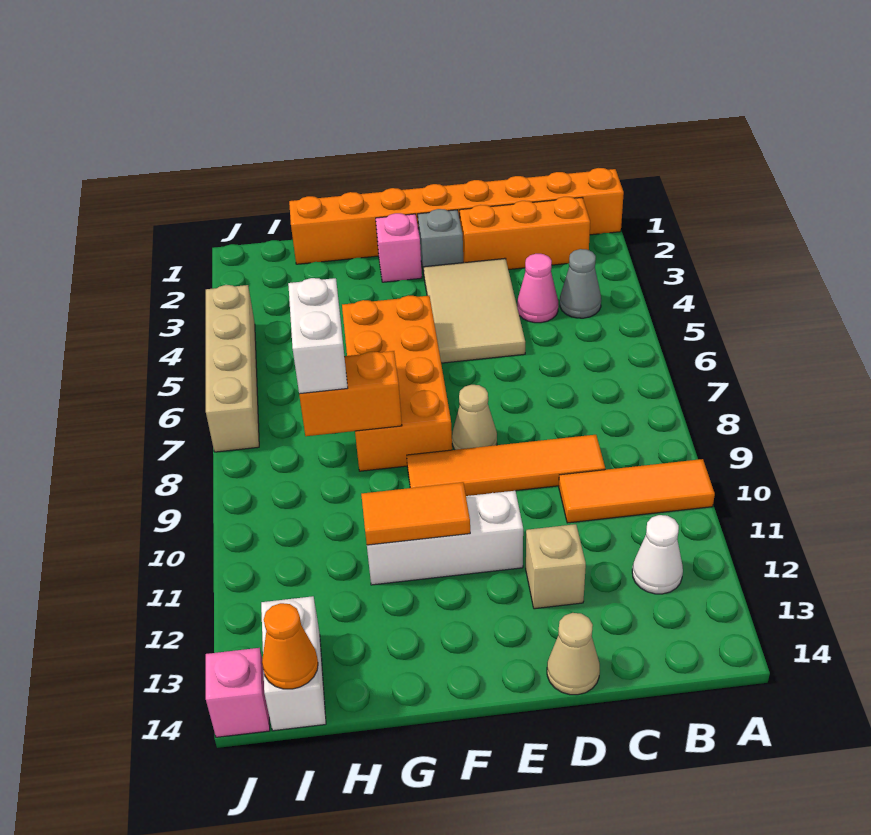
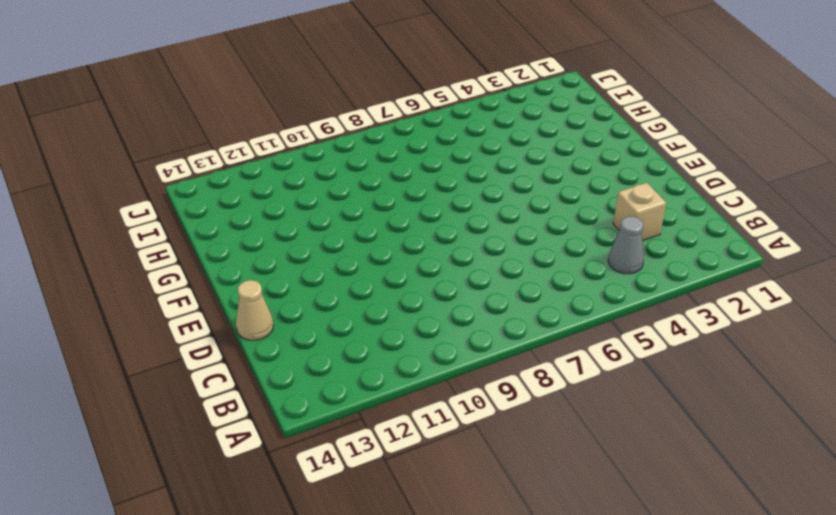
tan 1x1 brick [613,183,666,241] -> tan 1x1 brick moved to [526,524,586,609]
none -> orange 1x8 brick [289,168,624,264]
none -> orange 1x3 tile [559,459,715,523]
none -> orange 1x3 brick [460,197,590,270]

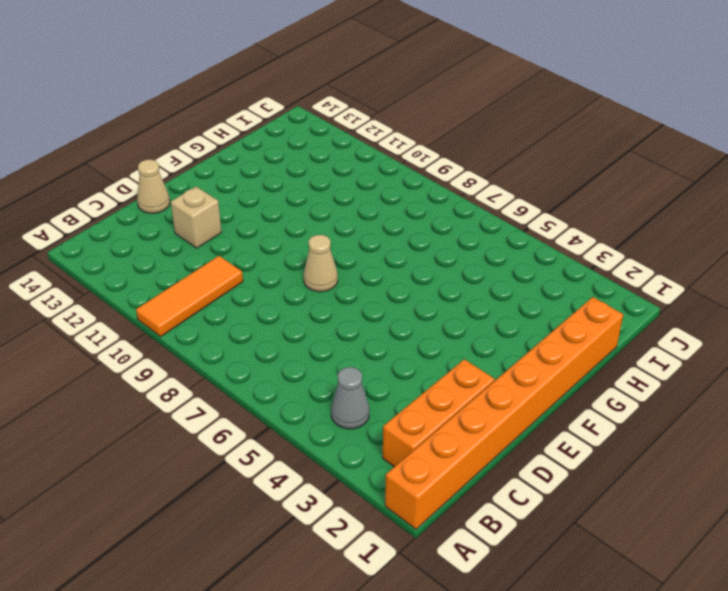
none -> white 1x1 cone [632,515,683,594]
none -> pink 1x1 cone [517,254,558,323]
none -> orange 1x4 tile [407,435,605,496]

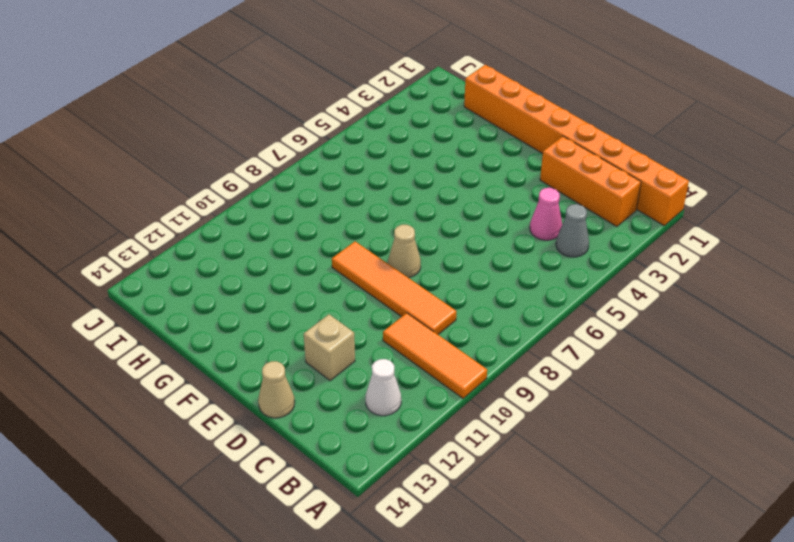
none -> tan 2x3 tile [424,258,525,363]
none -> grey 1x1 brick [418,209,463,275]
none -> white 1x3 brick [367,491,523,585]

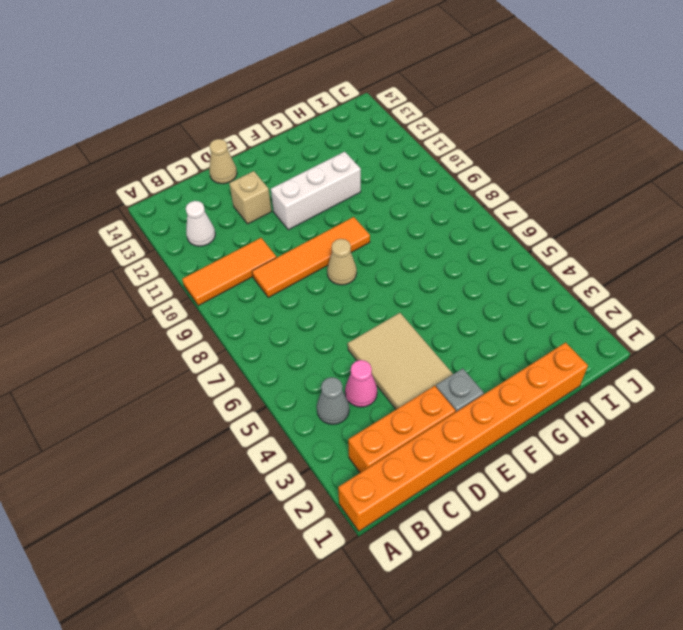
none -> pink 1x1 brick [376,213,422,282]
none -> orange 2x4 brick [342,295,452,471]
none -> white 1x2 brick [261,596,326,731]

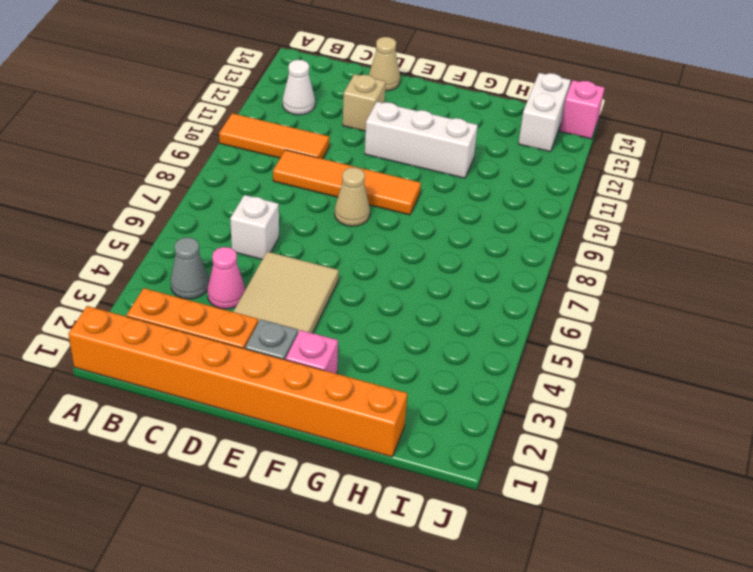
white 1x1 brick [230,195,279,259] -> none
none -> orange 2x4 brick [342,295,452,471]
none -> tan 1x4 brick [206,285,259,452]
none -> orange 1x2 tile [361,482,470,545]

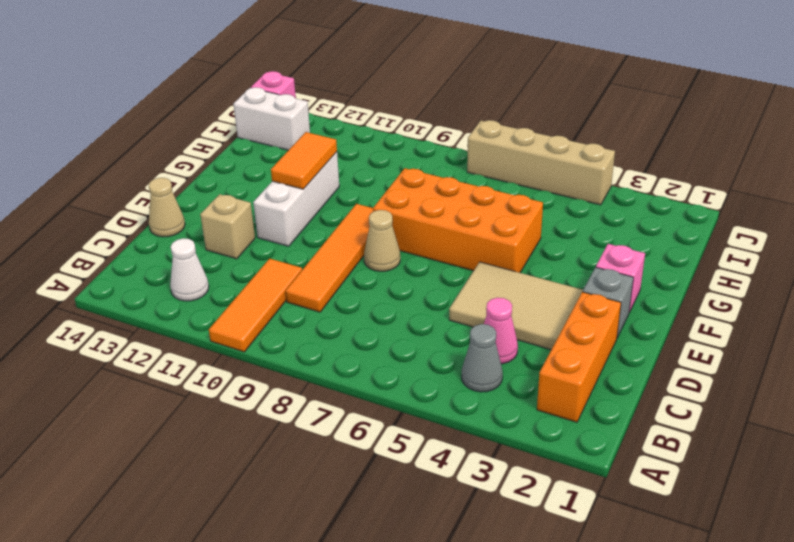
none -> orange 1x8 brick [289,168,624,264]
none -> orange 1x2 brick [299,351,402,436]
none -> orange 1x1 cone [262,603,318,689]

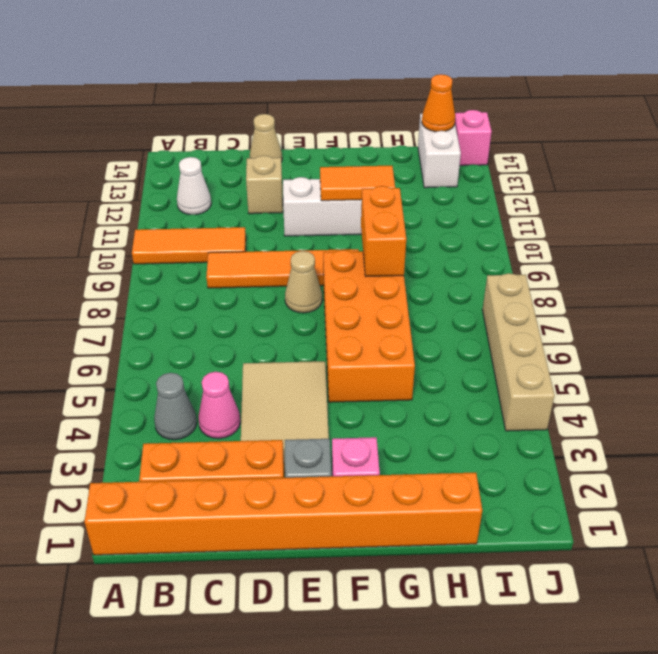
orange 1x2 brick [361,186,406,276] -> orange 1x2 brick turned to [299,351,402,436]
none -> white 1x2 brick [288,278,348,394]

